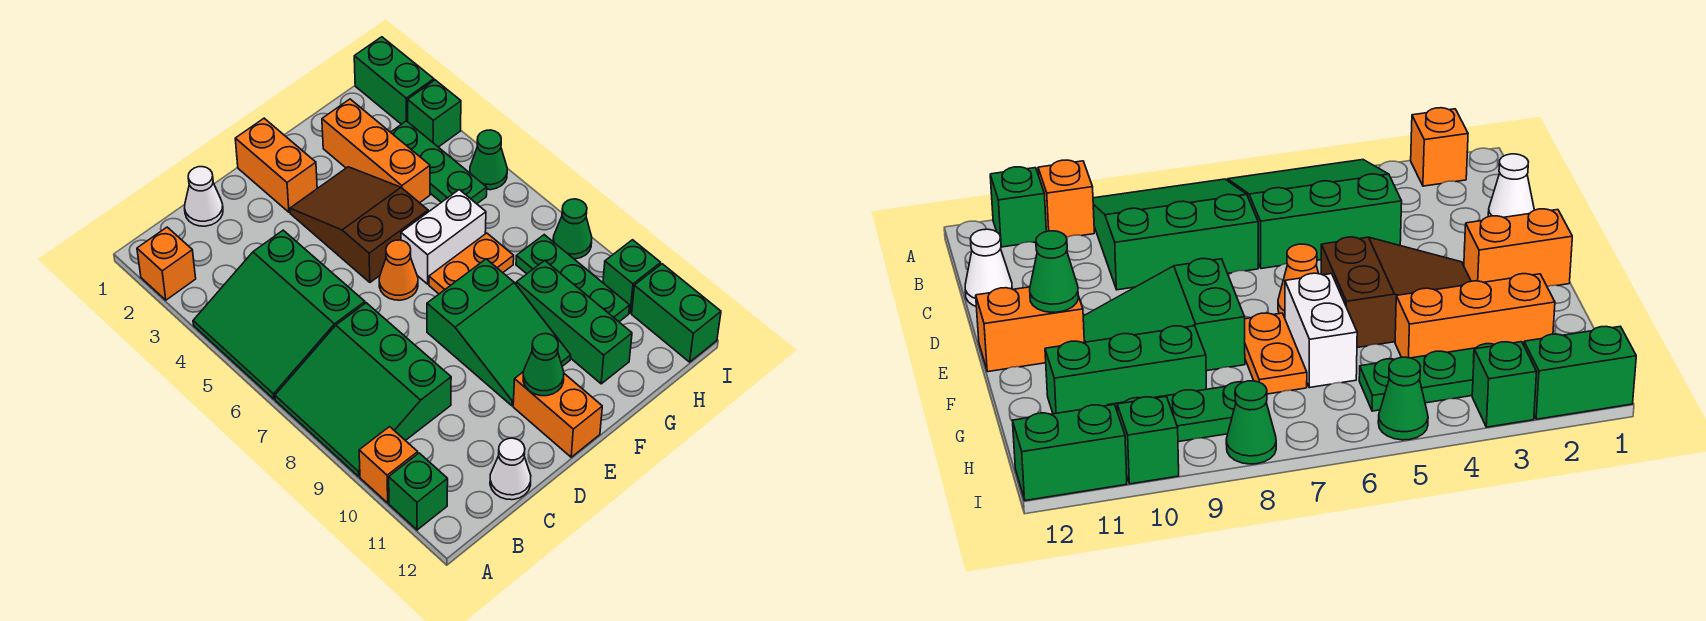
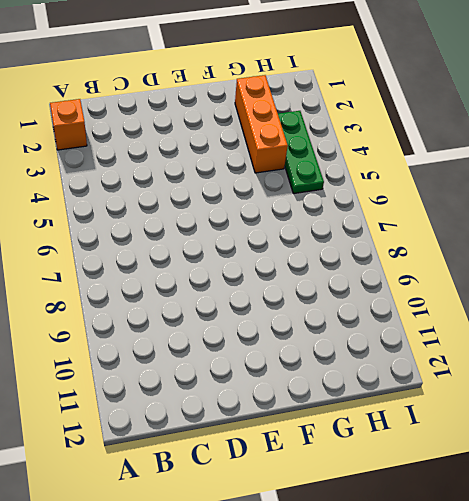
none -> green 3x3 slope [193,230,365,399]
none -> green 3x3 slope [275,303,451,476]
none -> orange 1x1 brick [359,427,418,503]

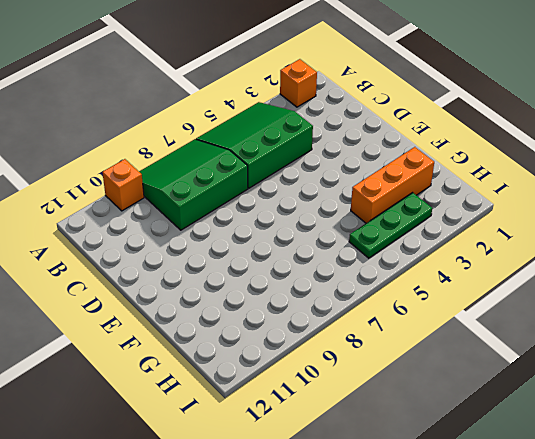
none -> green 1x1 brick [389,453,448,530]
none -> white 1x1 cone [185,167,223,226]
none -> white 1x1 cone [490,438,531,500]

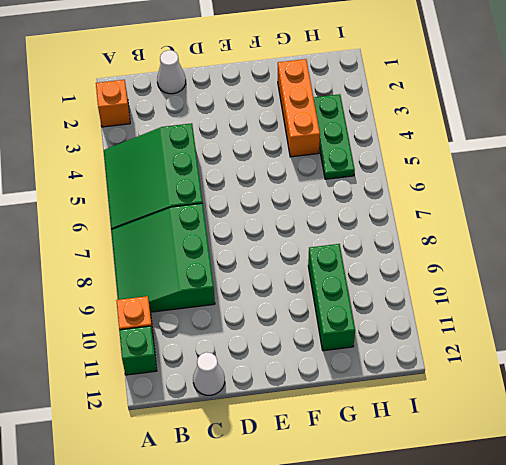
none -> orange 1x2 brick [235,118,317,212]
none -> brown 2x3 slope [290,167,428,282]
none -> orange 1x1 cone [379,240,418,300]

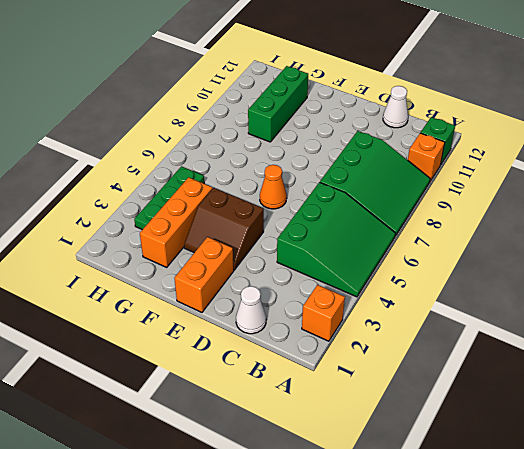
brown 2x2 slope [184,188,264,270] -> brown 2x3 slope [290,167,428,282]
none -> green 2x3 slope [427,259,571,406]
none -> orange 1x2 brick [513,372,602,457]
none -> white 1x2 brick [401,190,486,284]

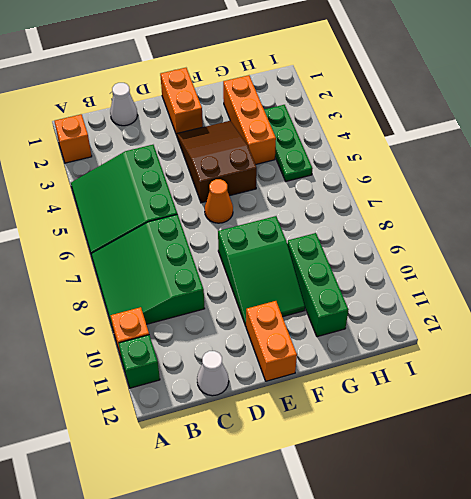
none -> white 1x2 brick [401,190,486,284]
none -> orange 1x2 plate [429,233,514,294]
none -> green 1x3 plate [516,235,630,322]

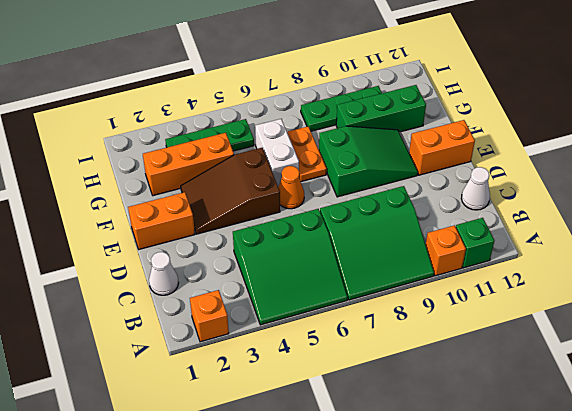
none -> green 1x2 brick [354,37,434,124]
none -> green 1x1 brick [408,80,461,147]
none -> green 1x1 cone [470,130,507,190]

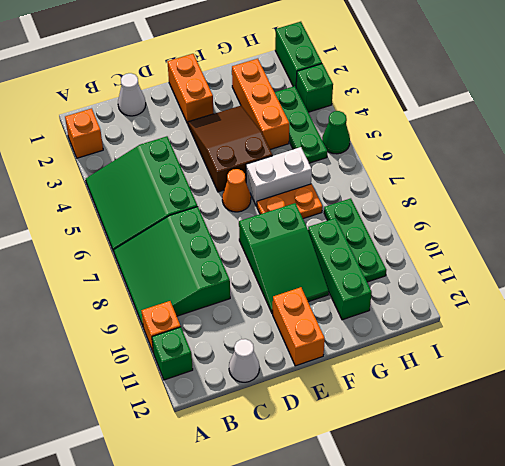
none -> green 1x1 cone [553,199,592,259]
none -> green 1x1 brick [603,240,661,313]
none -> green 1x2 brick [632,264,721,362]

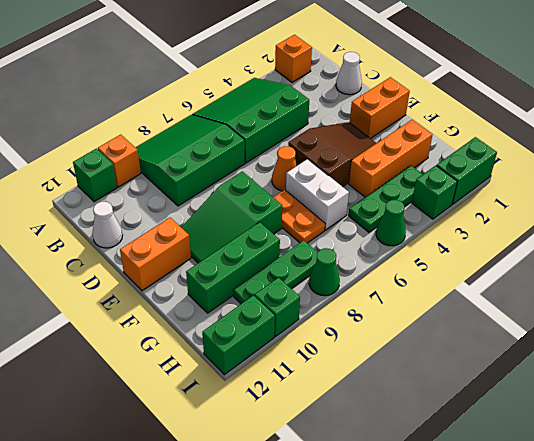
none -> green 1x1 cone [523,334,564,396]

